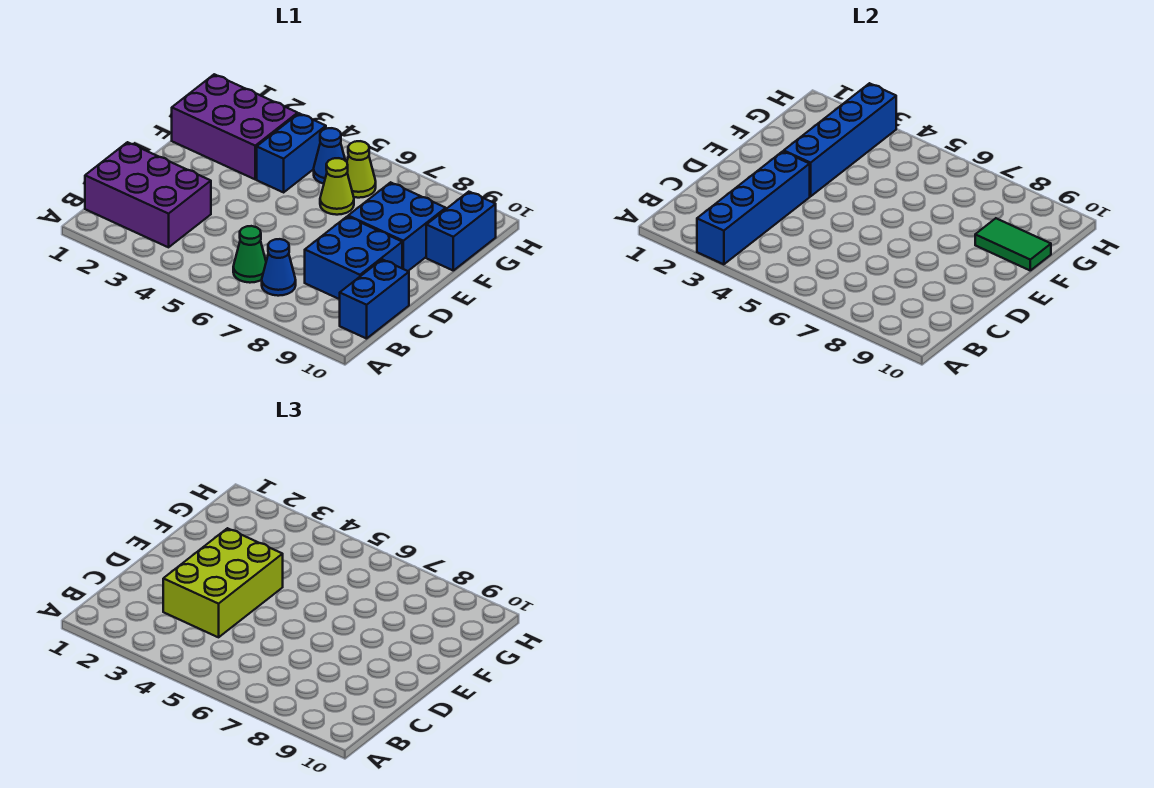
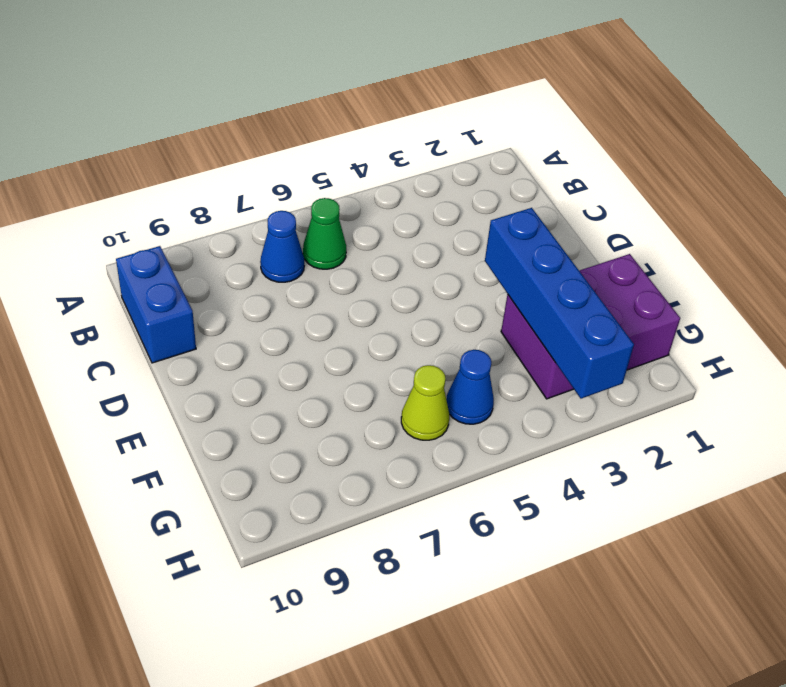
none -> purple 2x3 brick [85,142,211,247]
none -> blue 2x2 brick [305,216,402,299]
none -> blue 2x2 brick [348,182,446,271]

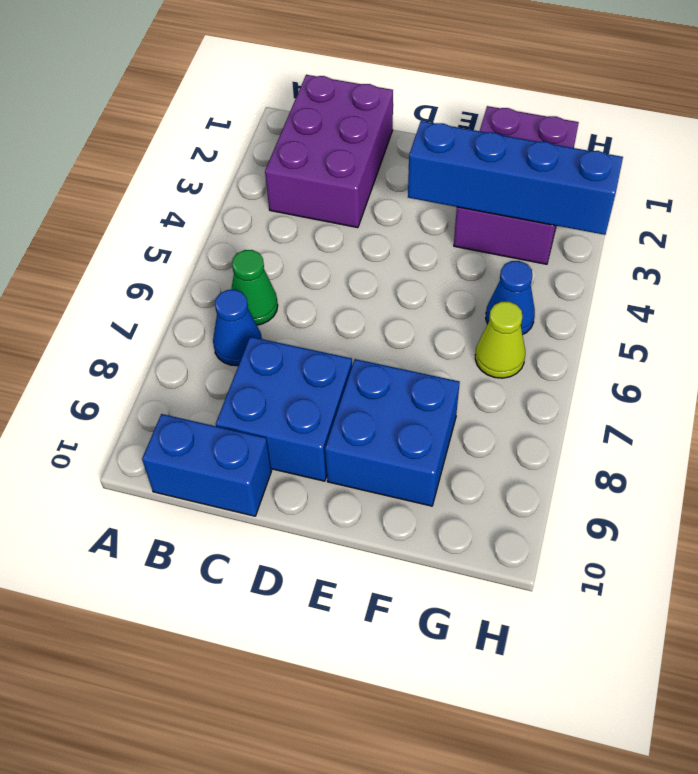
none -> blue 1x2 brick [257,113,326,192]
none -> lime 1x1 cone [320,158,354,215]
none -> blue 1x2 brick [426,192,496,270]

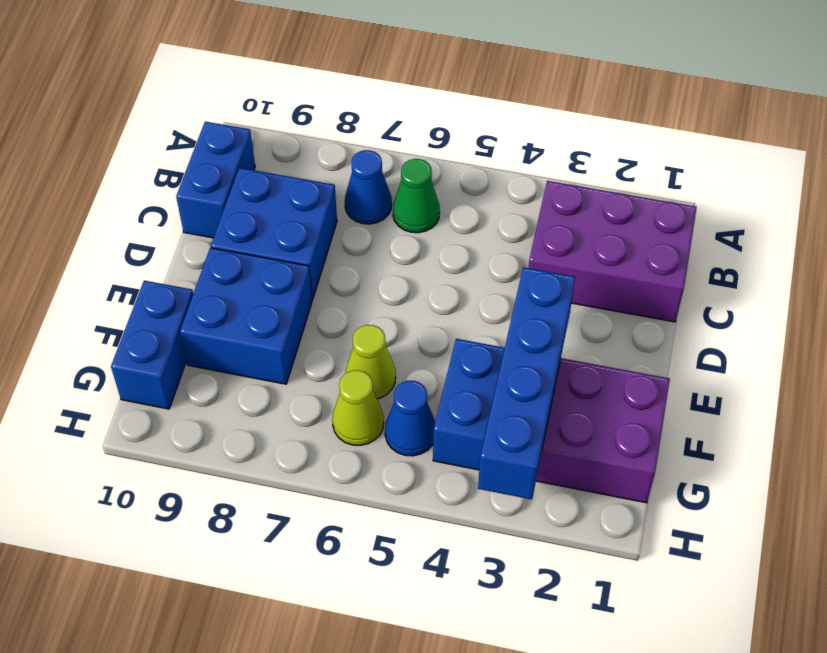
none -> blue 1x4 brick [697,151,810,264]
none -> green 1x2 tile [975,218,1051,270]
none -> lime 2x3 brick [163,528,283,637]

